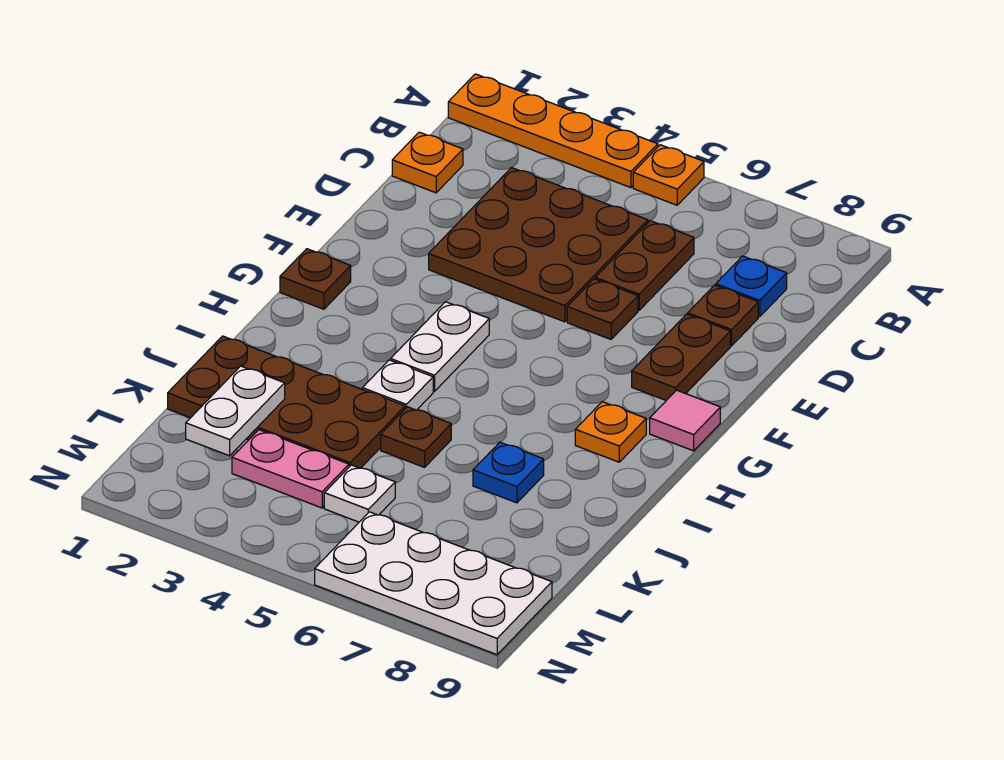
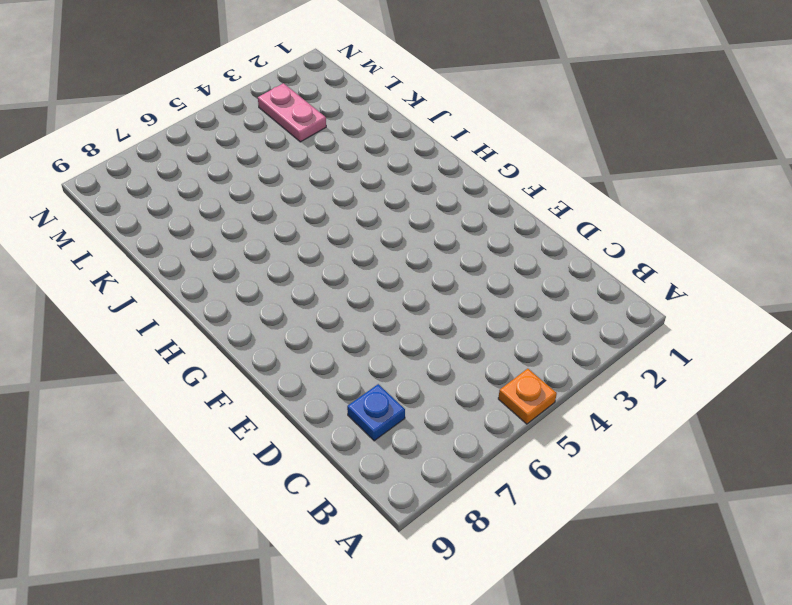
pink 1x2 plate [258,83,326,142] -> pink 1x2 plate turned to [232,430,349,508]
none -> orange 1x4 plate [448,74,658,188]
none -> orange 1x1 plate [392,132,463,193]
none -> brown 3x3 plate [429,168,648,322]

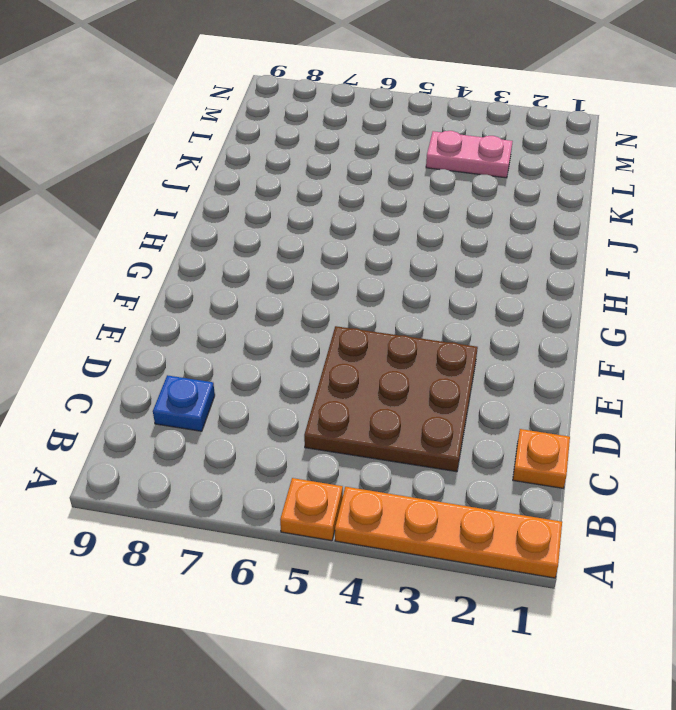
none -> brown 1x2 plate [595,221,694,310]
none -> brown 1x1 plate [688,285,758,346]
none -> brown 1x1 plate [567,279,638,339]

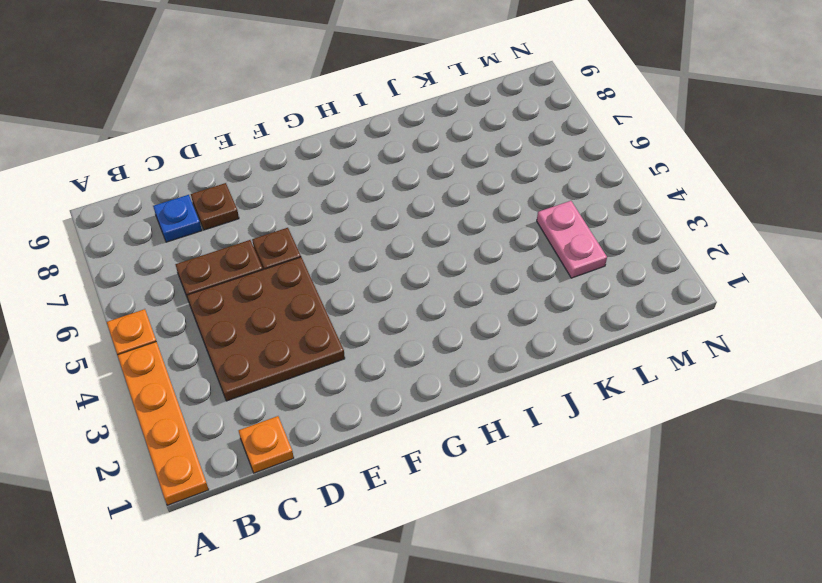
none -> brown 1x2 plate [632,314,730,400]
none -> brown 1x1 plate [280,249,351,309]
none -> white 1x2 plate [391,302,489,392]

